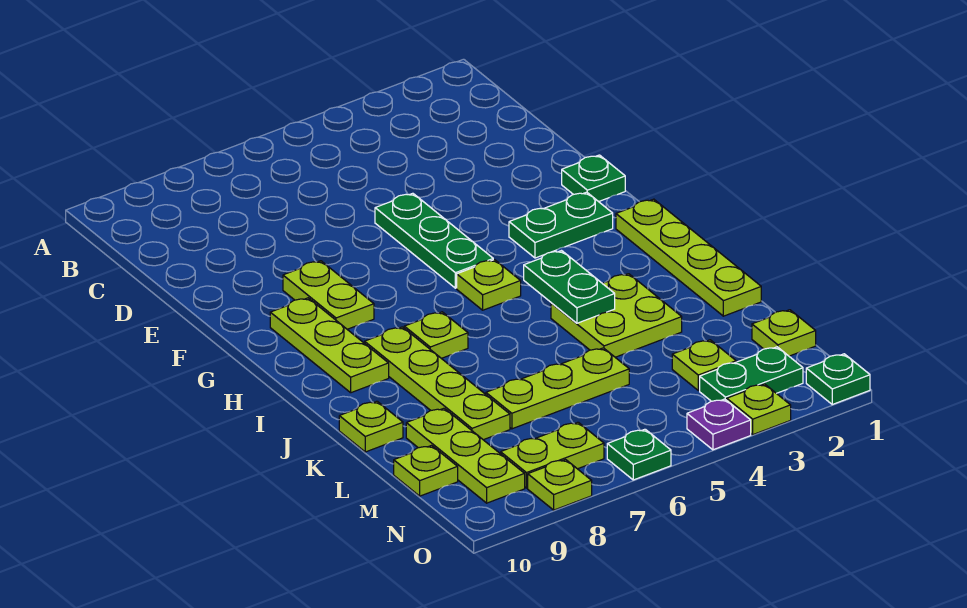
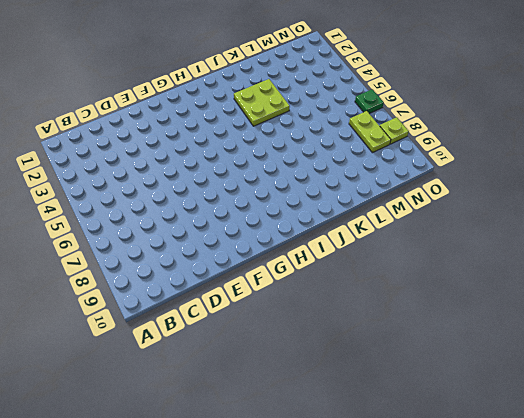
none -> green 1x3 plate [375,193,493,288]
none -> green 1x1 plate [562,155,625,202]
none -> lime 1x2 plate [283,261,374,329]

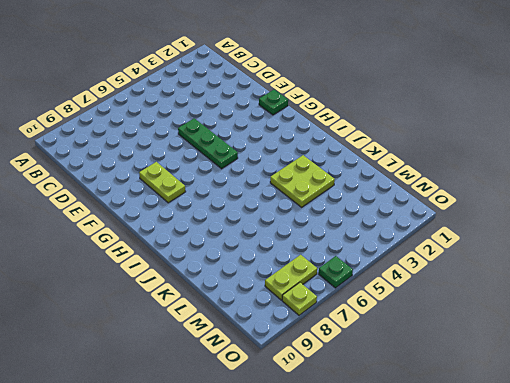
none -> green 1x2 plate [509,192,613,258]
none -> lime 1x3 plate [270,298,389,393]
none -> lime 1x4 plate [616,199,761,316]

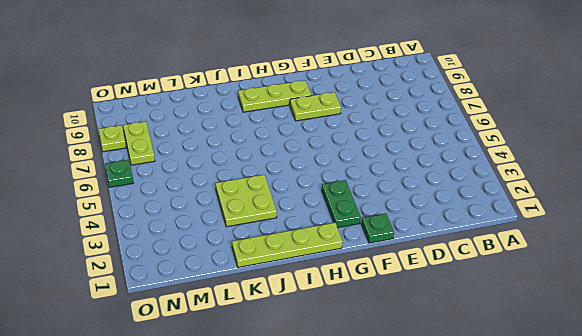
none -> green 1x3 plate [375,193,493,288]
none -> lime 1x1 plate [457,260,521,310]
none -> lime 1x1 plate [404,312,468,358]

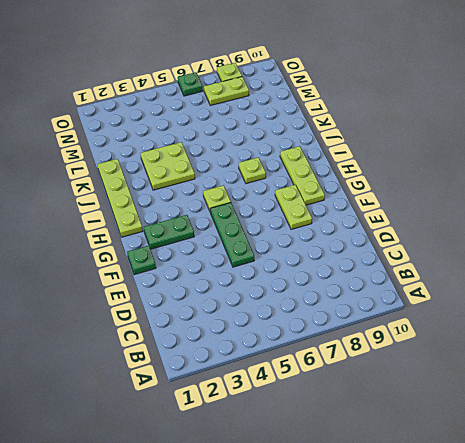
none -> lime 1x4 plate [365,327,510,440]
none -> lime 1x1 plate [339,401,403,452]
none -> lime 1x3 plate [486,348,629,429]

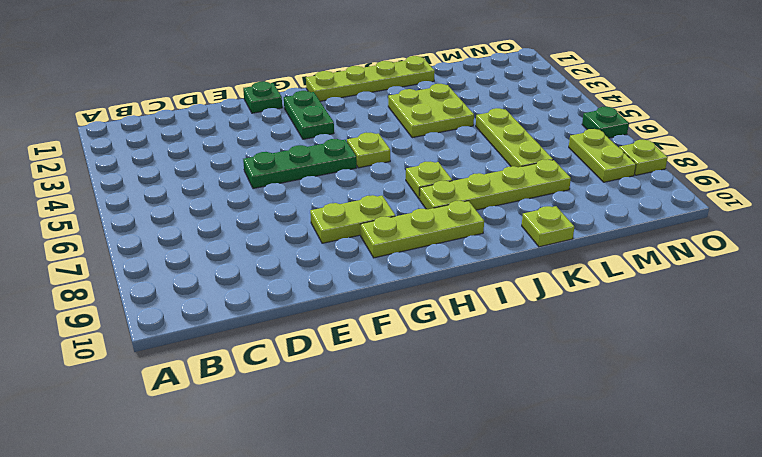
none -> lime 1x3 plate [406,408,525,503]
none -> lime 1x1 plate [752,310,816,356]
none -> lime 1x1 plate [672,340,736,390]

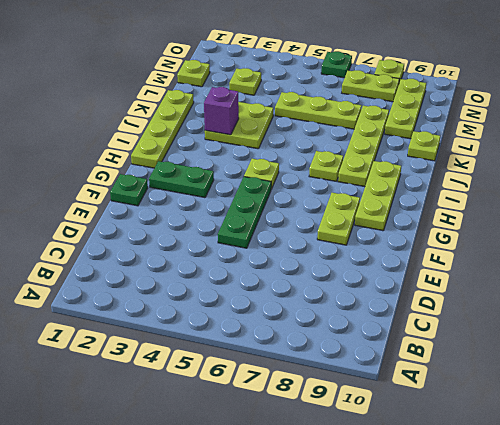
purple 1x1 brick [204,87,239,135] -> none
none -> lime 1x1 plate [394,446,458,496]
none -> green 1x2 plate [700,347,803,401]
none -> green 1x1 plate [806,354,870,404]

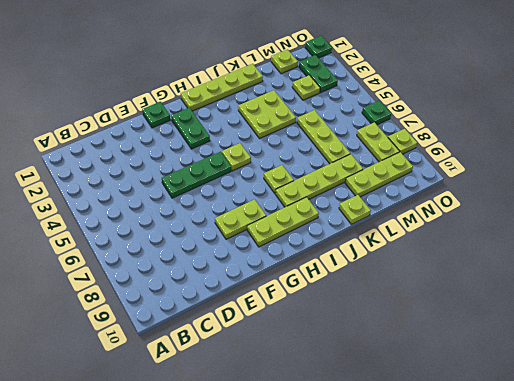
none -> lime 1x1 plate [394,446,458,496]
none -> lime 1x1 plate [727,384,791,435]
none -> purple 1x1 plate [687,399,751,450]

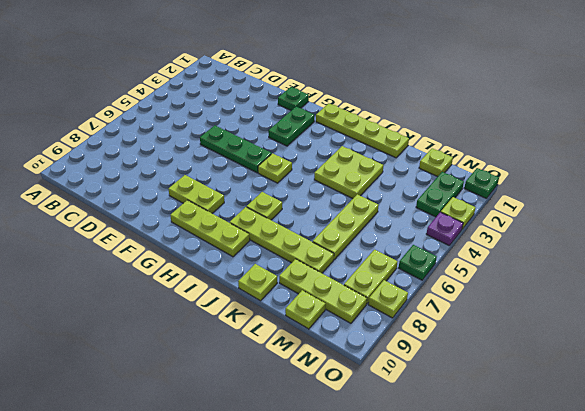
none -> lime 1x1 plate [672,340,736,390]
none -> green 1x2 plate [524,251,615,323]

